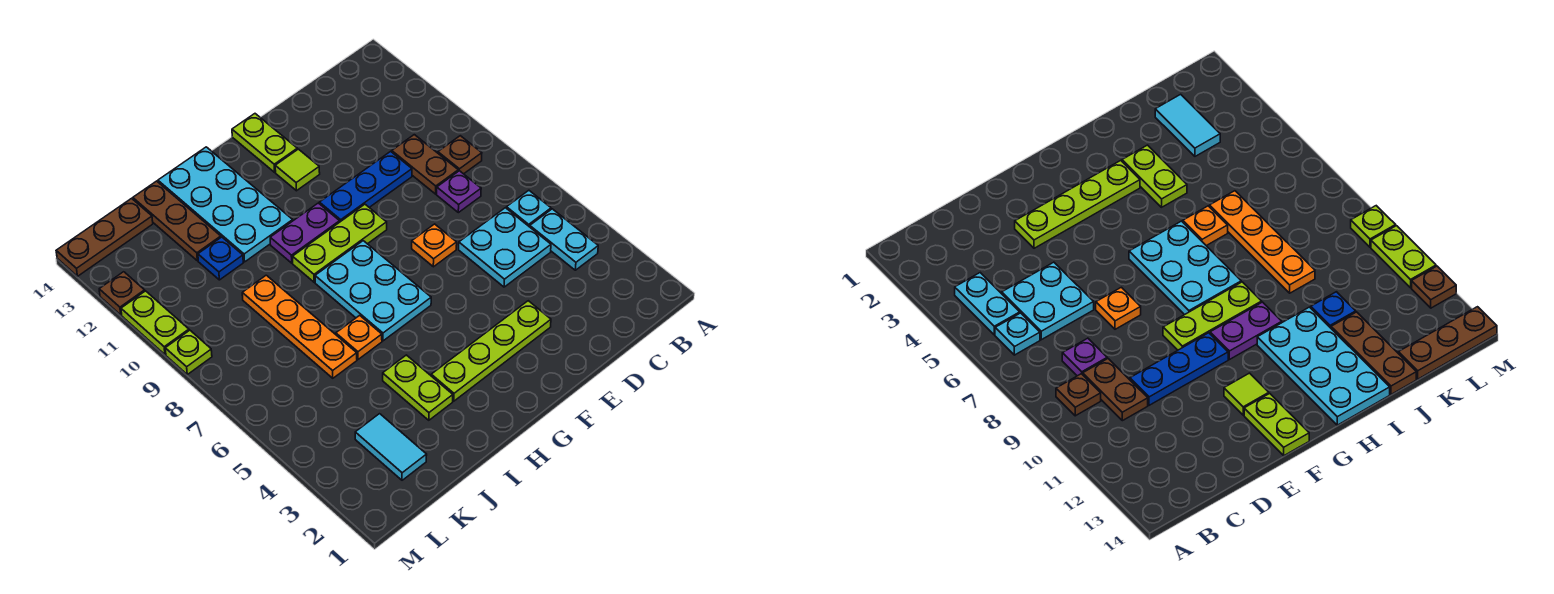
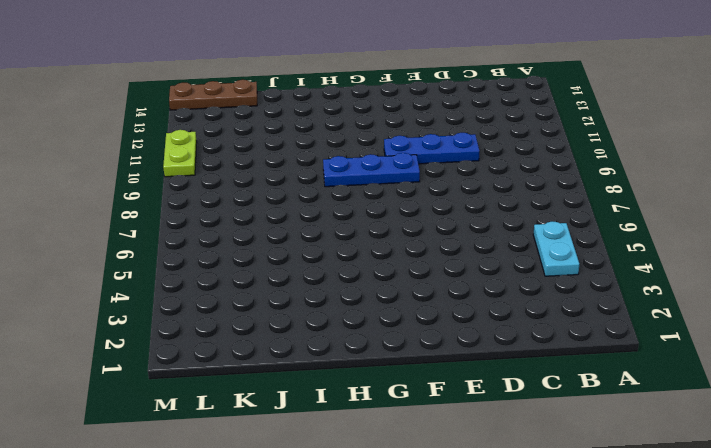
blue 1x3 plate [323,153,420,187] -> lime 1x3 plate [293,204,387,282]
none -> cyan 1x1 plate [506,190,551,227]
none -> brown 1x1 plate [438,136,482,174]
none -> cyan 2x2 plate [459,208,551,287]

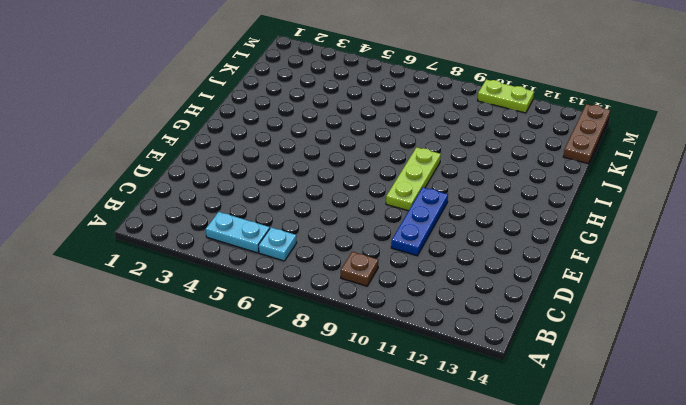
none -> cyan 2x2 plate [459,208,551,287]
none -> purple 1x1 plate [437,171,481,213]
none -> brown 1x2 plate [392,135,458,194]

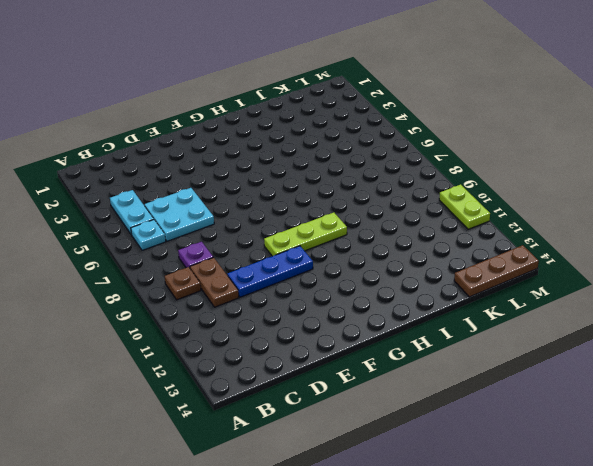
none -> lime 1x4 plate [431,301,551,401]
none -> orange 1x1 plate [412,224,457,267]
none -> lime 1x1 tile [275,149,320,191]

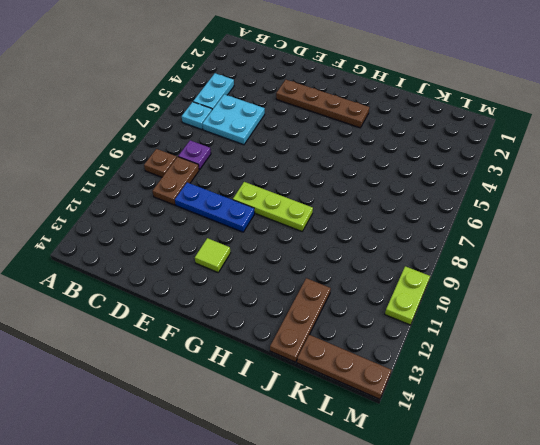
brown 1x4 plate [276,80,369,128] -> lime 1x4 plate [431,301,551,401]
none -> orange 1x1 plate [412,224,457,267]
none -> lime 1x2 plate [232,114,297,172]
none -> cyan 2x3 plate [315,241,431,341]

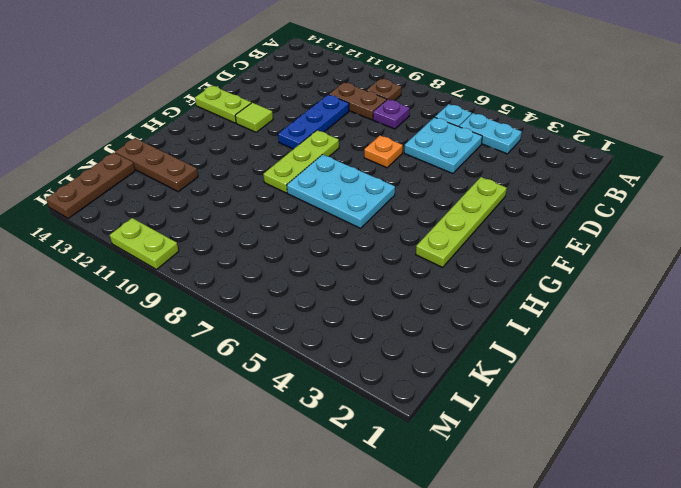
none -> purple 1x2 plate [270,203,340,263]
none -> cyan 2x4 plate [158,147,293,262]
none -> lime 1x2 plate [383,355,453,420]

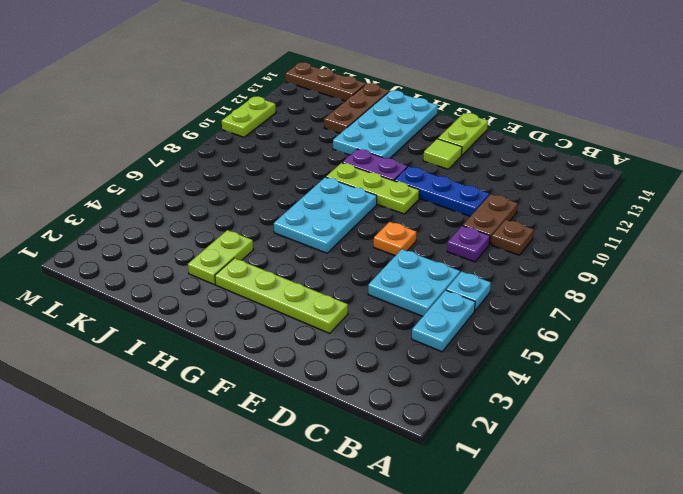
none -> orange 1x1 plate [336,315,382,359]
none -> orange 1x4 plate [242,275,357,378]
none -> blue 1x1 plate [198,237,243,280]

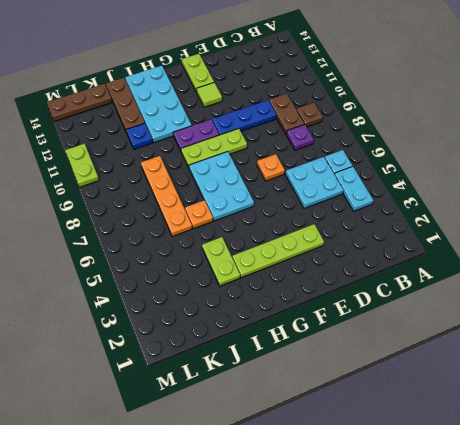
none -> cyan 1x2 tile [355,414,427,480]
none -> lime 1x1 plate [165,330,212,374]
none -> brown 1x1 plate [99,272,145,315]

